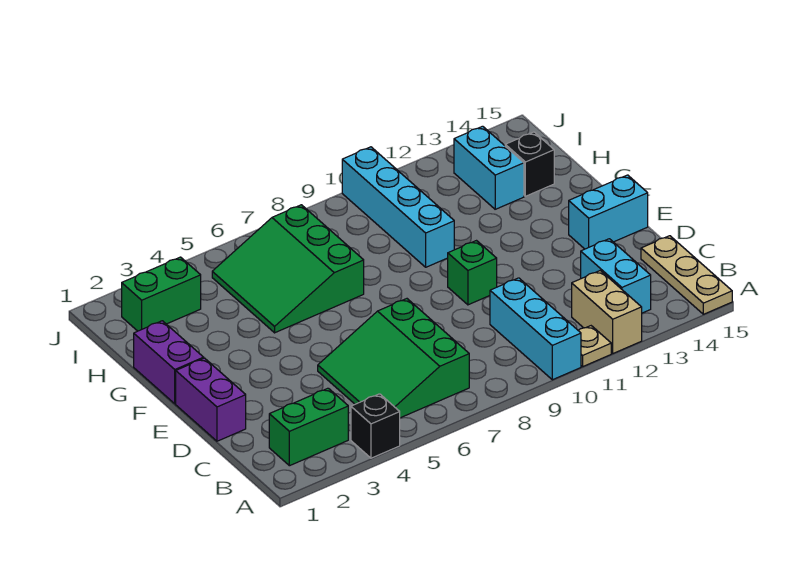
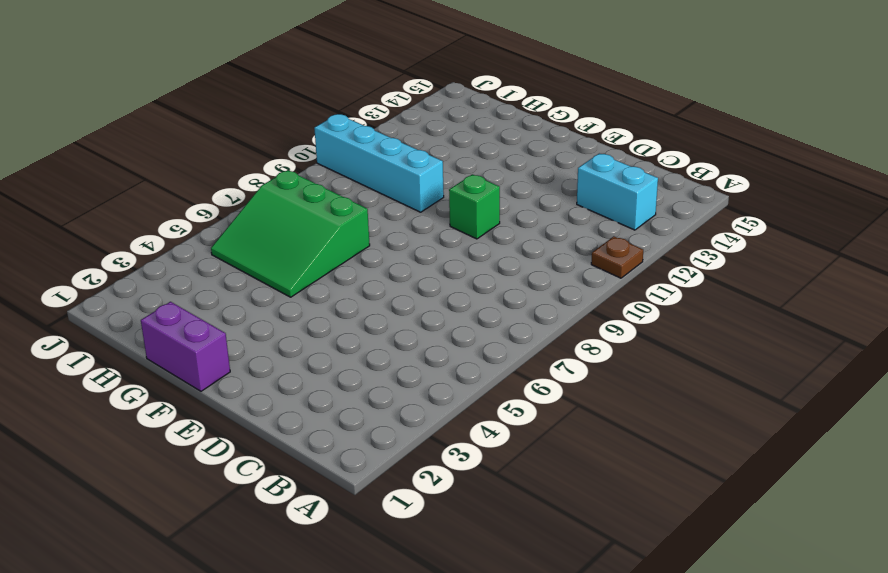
brown 1x1 plate [591,236,643,278] -> tan 1x1 plate [578,326,611,367]
none -> black 1x1 brick [351,394,400,458]
none -> cyan 1x3 brick [490,278,581,380]
none -> tan 1x2 brick [572,271,642,353]

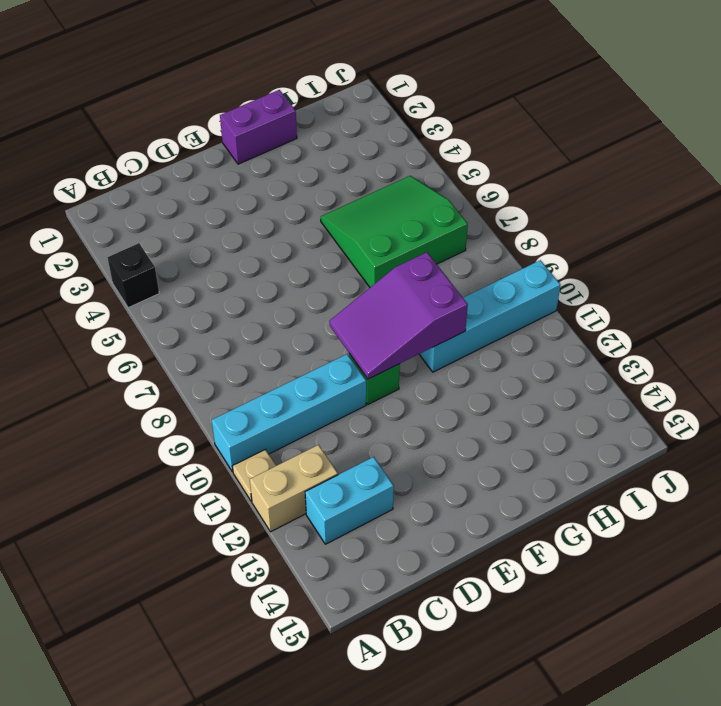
cyan 1x4 brick [212,354,366,472] -> cyan 1x3 brick [490,278,581,380]
purple 2x3 slope [329,252,468,379] -> none
none -> tan 1x3 plate [641,236,732,314]
none -> green 1x2 brick [269,388,348,466]
none -> green 3x3 slope [318,299,469,418]

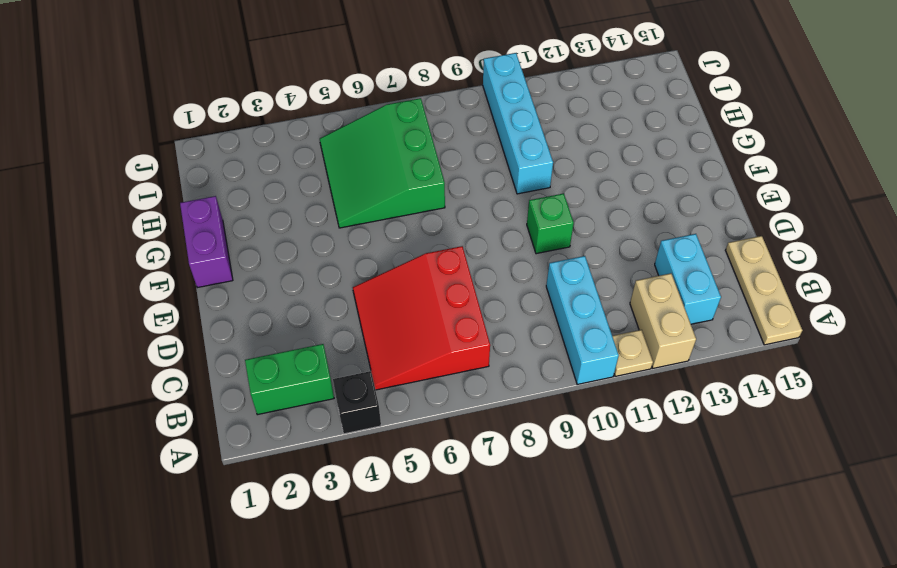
red 3x3 slope [353,246,490,390] -> green 3x3 slope [318,299,469,418]
none -> purple 1x2 brick [176,358,246,441]
none -> cyan 1x2 brick [569,175,648,249]
none -> cyan 1x2 brick [454,126,524,209]

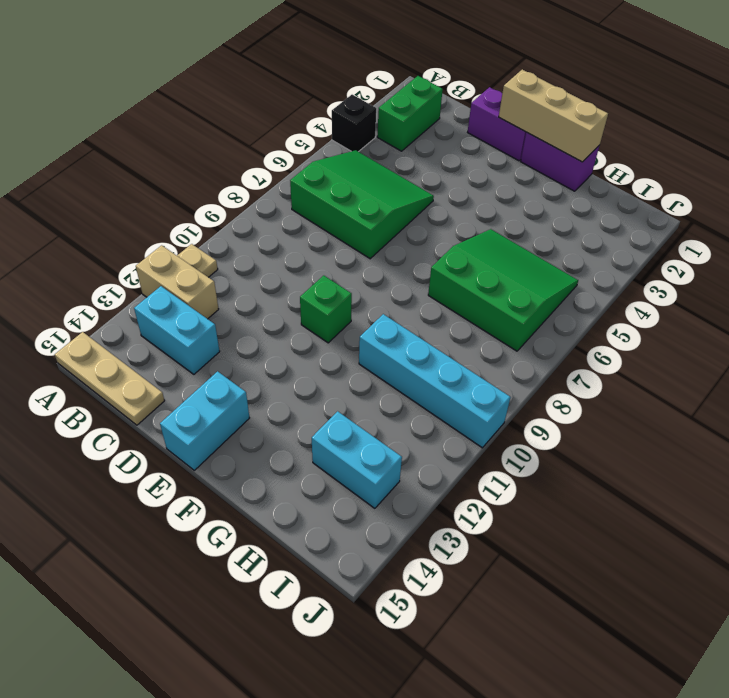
tan 1x3 brick [499,70,608,162] -> none
none -> cyan 1x3 brick [490,278,581,380]
none -> black 1x1 brick [505,132,554,196]
none -> green 1x2 brick [121,257,201,331]

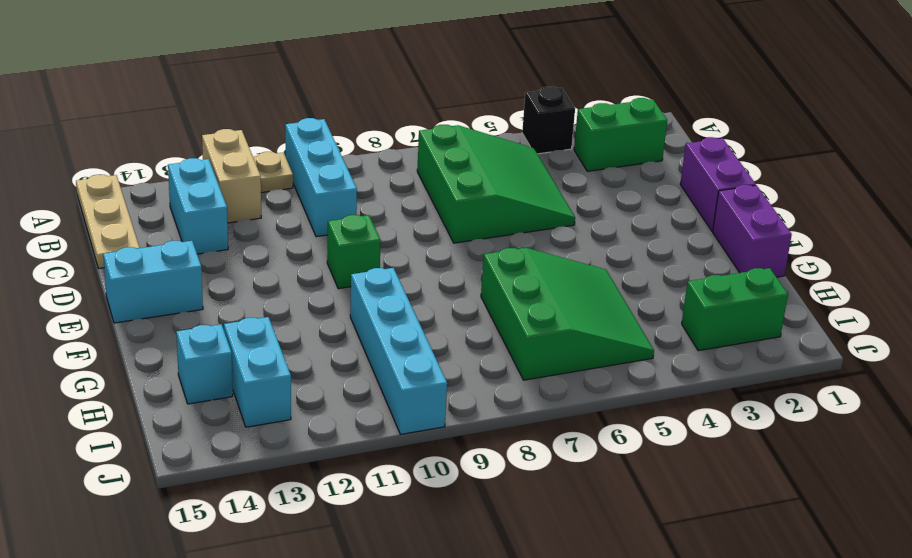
cyan 1x1 brick [176,324,233,404] -> black 1x1 brick [505,132,554,196]

